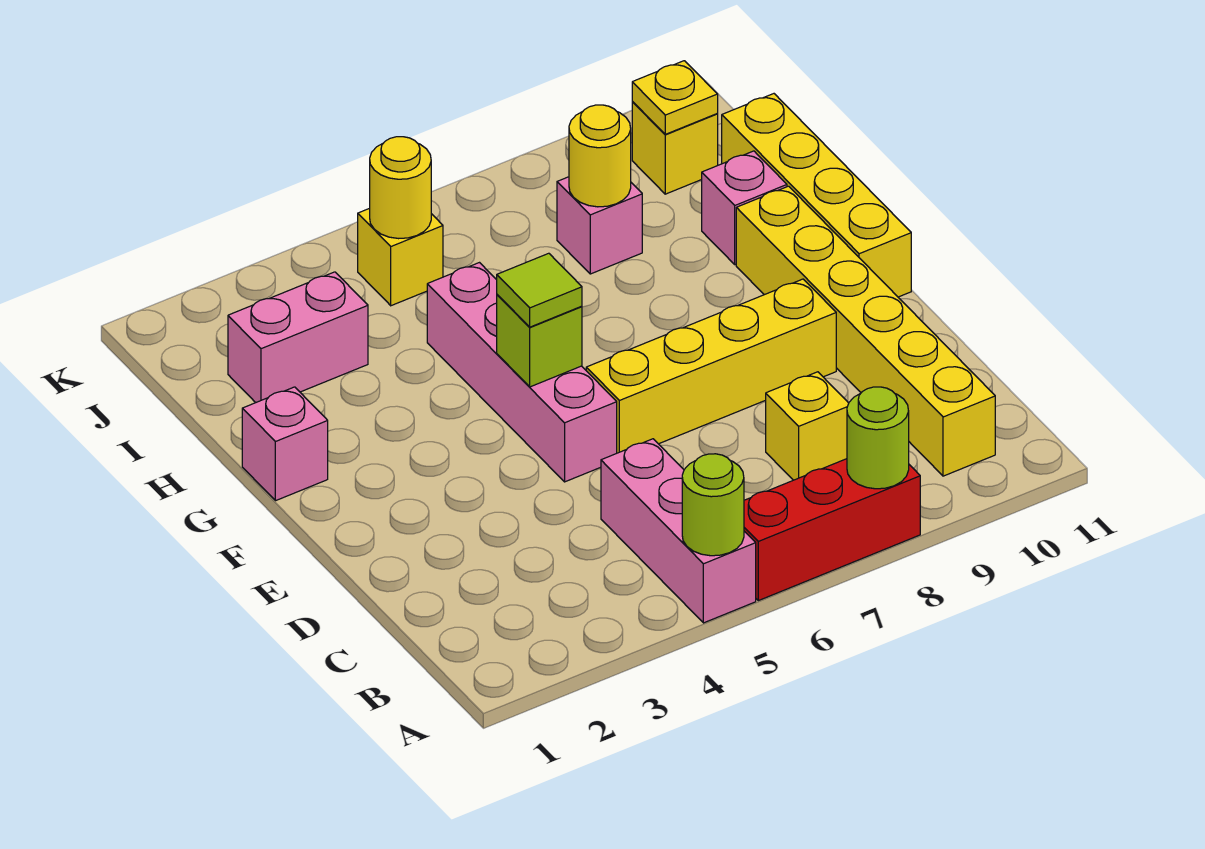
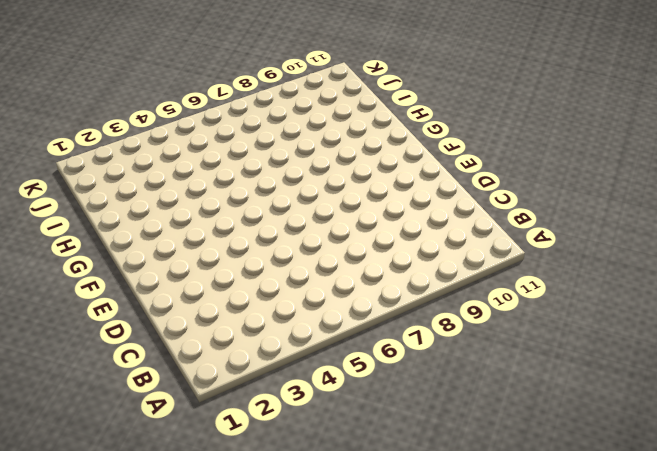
none -> pink 1x3 brick [601,439,756,623]
none -> red 1x3 brick [744,459,920,601]
none -> yellow 1x6 brick [736,186,995,476]

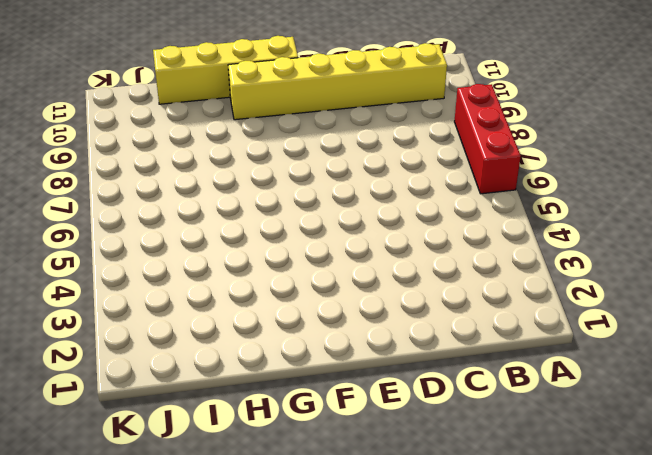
none -> pink 1x3 brick [601,439,756,623]
none -> yellow 1x1 brick [766,372,849,480]
none -> pink 1x4 brick [427,263,617,482]

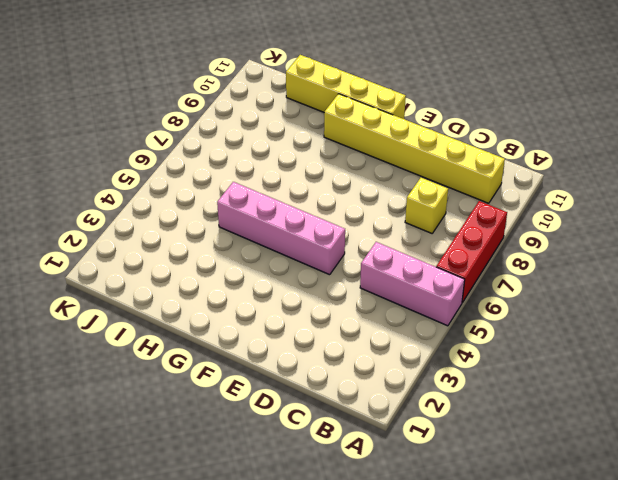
none -> yellow 1x4 brick [586,279,836,453]
none -> pink 1x1 brick [242,387,328,501]
none -> pink 1x1 brick [702,151,787,265]

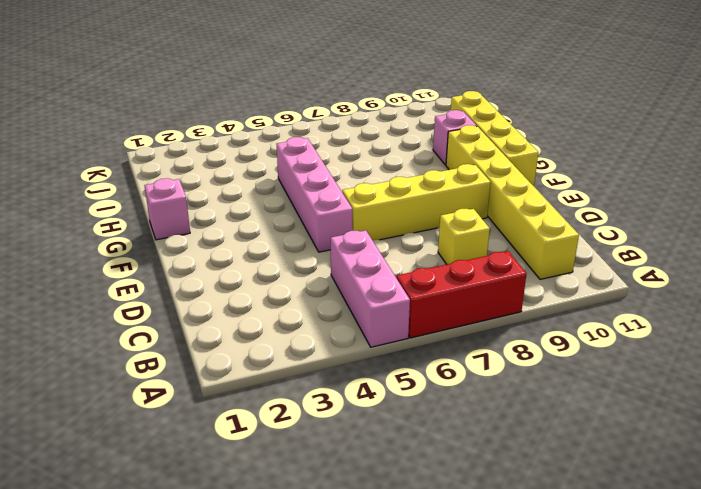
none -> pink 1x2 brick [228,272,368,403]
none -> pink 1x1 brick [557,177,642,274]
none -> yellow 1x1 brick [358,208,443,306]

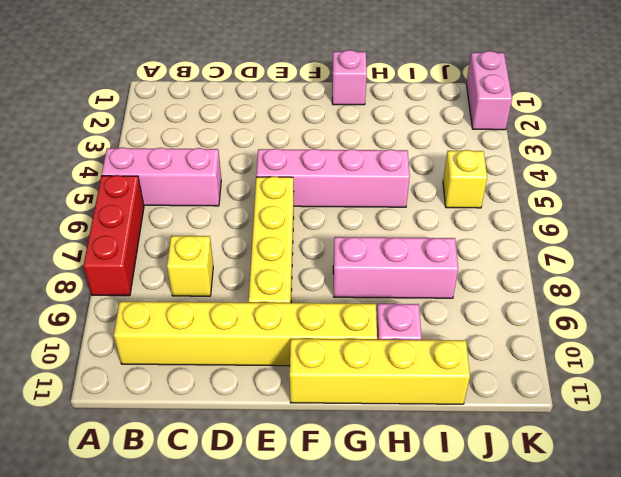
pink 1x3 brick [333,237,458,298] -> pink 1x1 brick [557,177,642,274]
pink 1x2 brick [466,51,512,130] -> pink 1x2 brick moved to [228,272,368,403]
none -> yellow 1x1 brick [632,102,718,194]
none -> lime 1x1 round brick [682,454,744,556]
none -> lime 1x1 round brick [847,387,909,489]

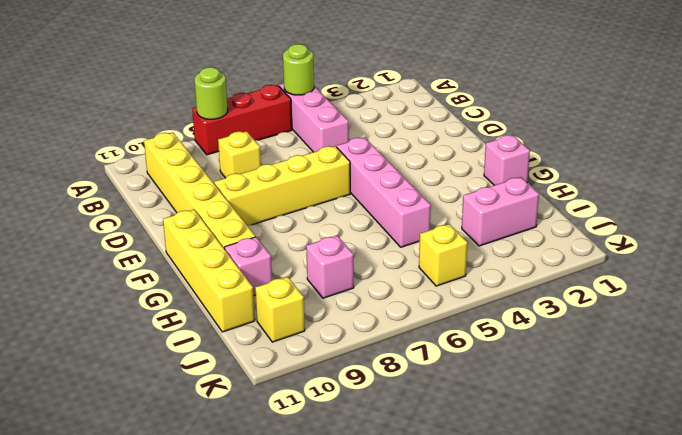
none -> lime 1x1 brick [497,295,582,387]
none -> yellow 1x1 round brick [569,105,631,207]
none -> yellow 1x1 round brick [370,137,431,239]

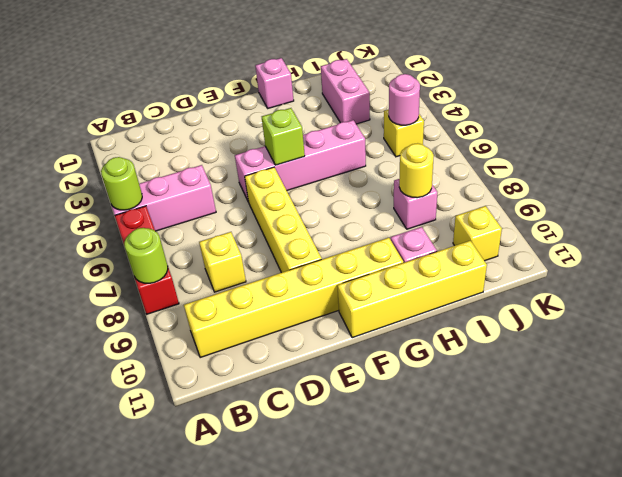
pink 1x1 round brick [389,74,420,125] -> yellow 1x1 round brick [370,137,431,239]
none -> yellow 1x1 plate [632,61,718,134]
none -> lime 1x1 tile [497,253,582,327]

